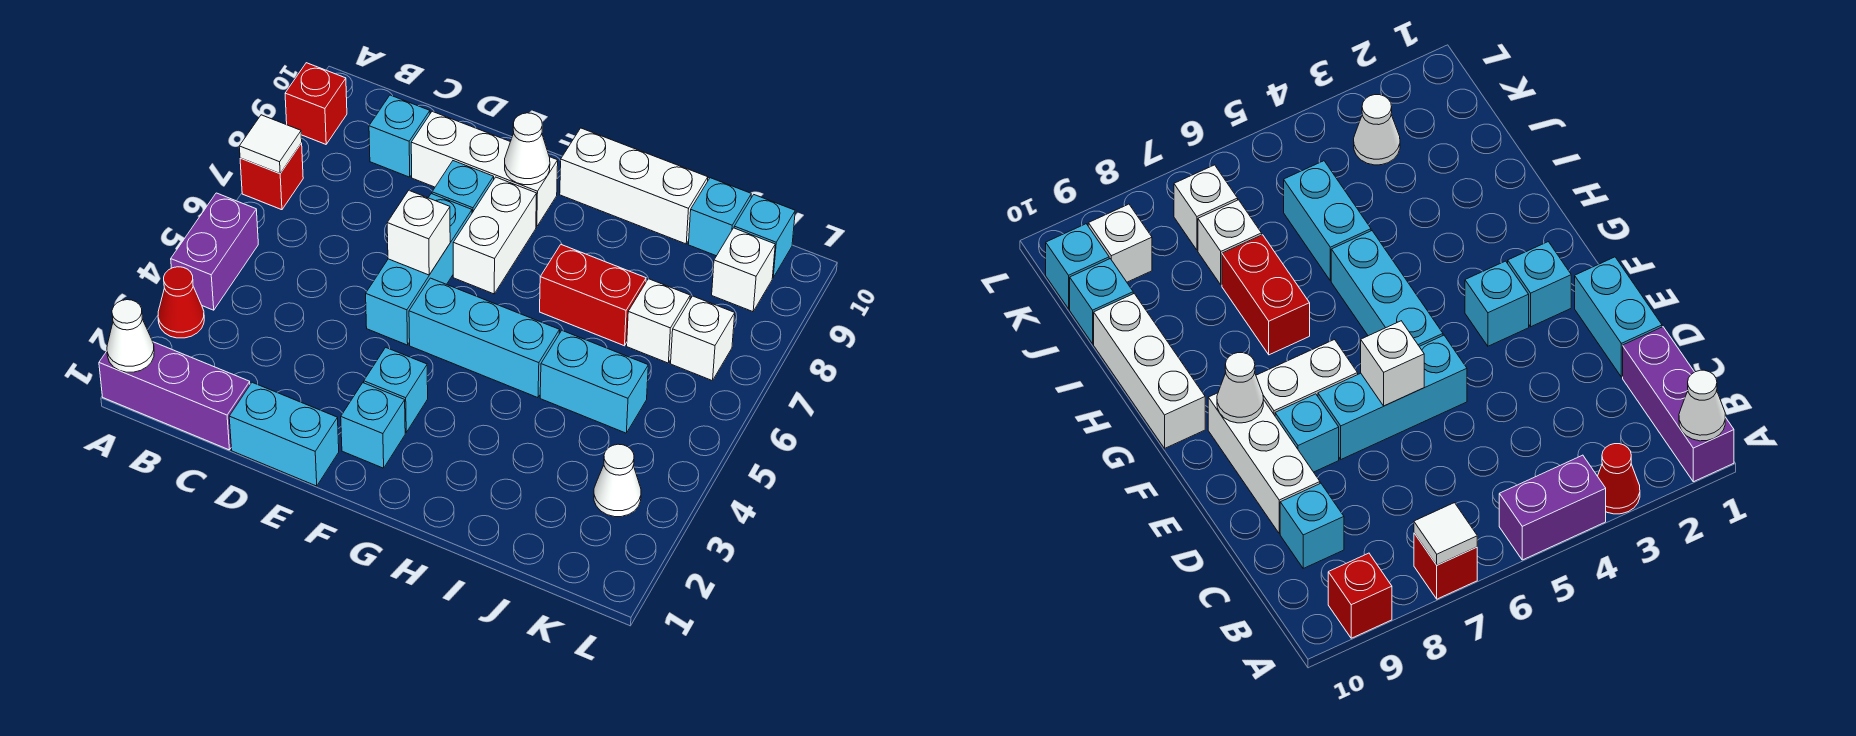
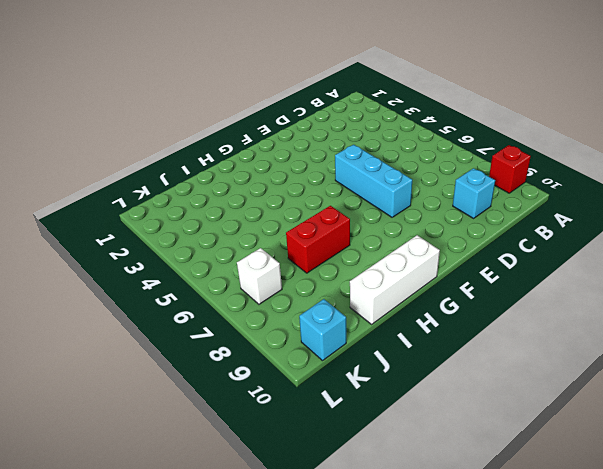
none -> purple 1x3 brick [99,342,250,450]
none -> red 1x1 cone [158,267,204,338]
none -> purple 1x2 brick [171,193,258,310]

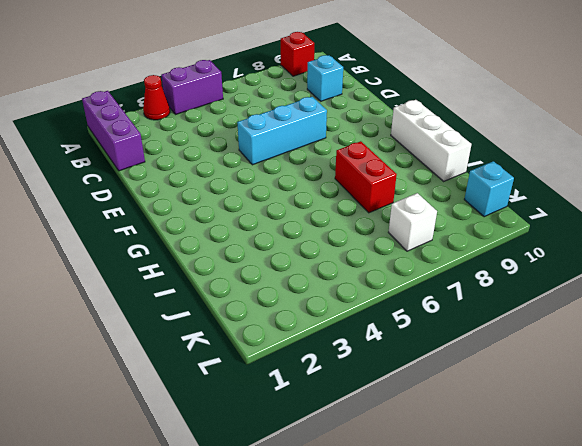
none -> red 1x1 brick [240,143,303,210]
none -> cyan 1x2 brick [229,382,339,486]
none -> white 1x3 brick [411,111,558,227]

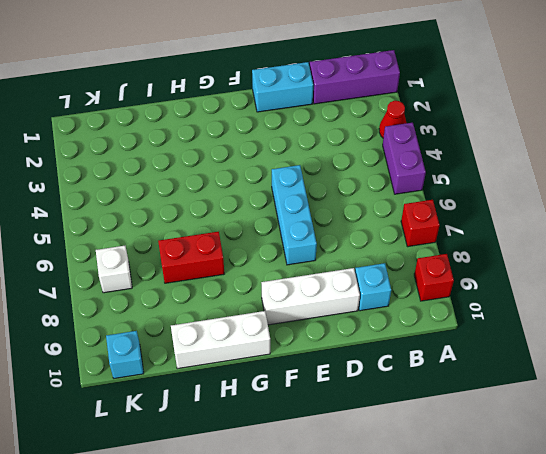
none -> cyan 1x1 brick [432,161,494,213]
none -> cyan 1x1 brick [341,383,405,468]
none -> cyan 1x1 brick [364,347,428,432]

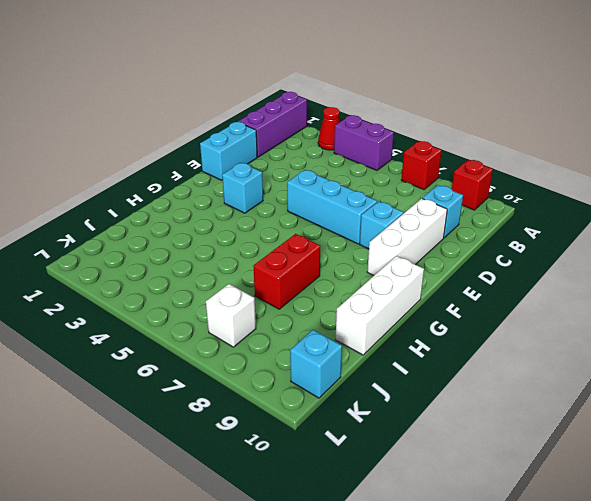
none -> cyan 1x1 brick [341,383,405,468]
none -> cyan 1x3 brick [409,278,560,398]
none -> white 1x2 brick [453,177,537,294]

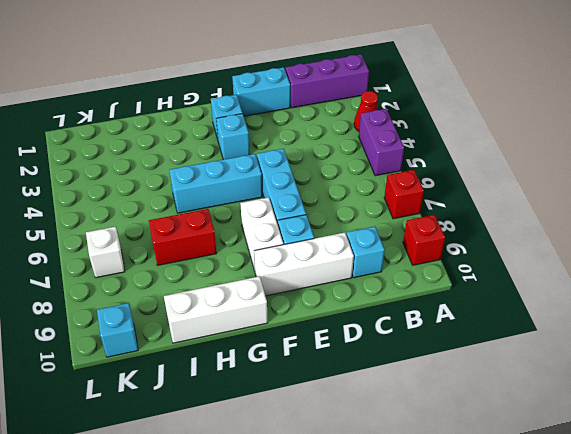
none -> cyan 1x2 brick [540,331,648,433]
none -> white 1x1 brick [627,279,690,363]
none -> cyan 1x1 brick [688,178,751,256]

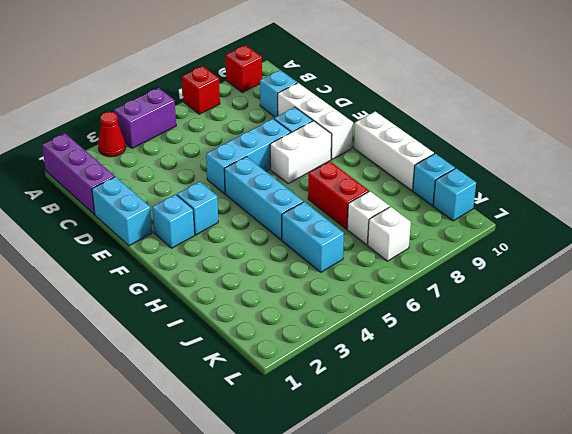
none -> white 1x1 cone [594,444,641,517]
none -> white 1x1 brick [712,228,775,312]
none -> white 1x1 cone [107,300,154,372]

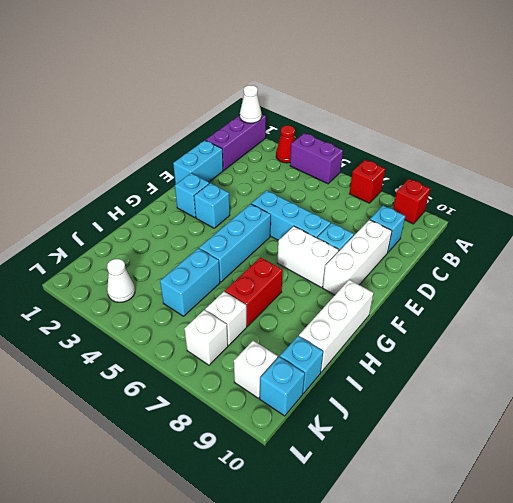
none -> white 1x1 tile [239,115,302,174]
none -> white 1x1 brick [387,191,450,275]
none -> white 1x1 cone [505,113,550,185]

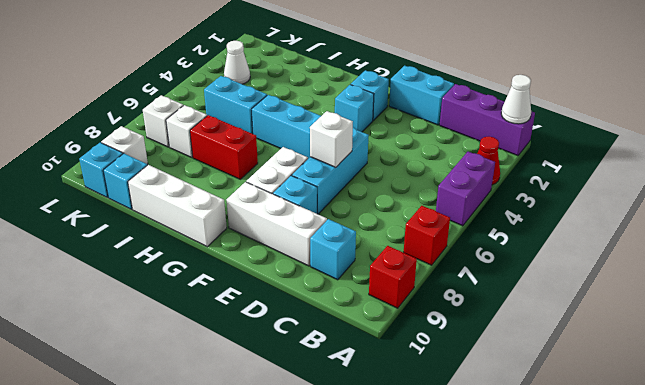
none -> white 1x1 tile [239,115,302,174]
none -> white 1x1 cone [505,113,550,185]

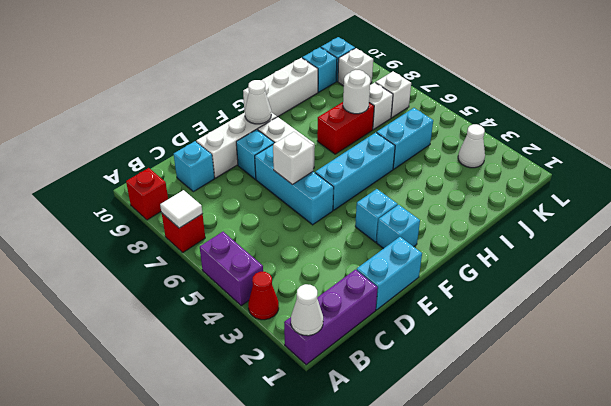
white 1x1 round brick [343,70,370,114] -> none

